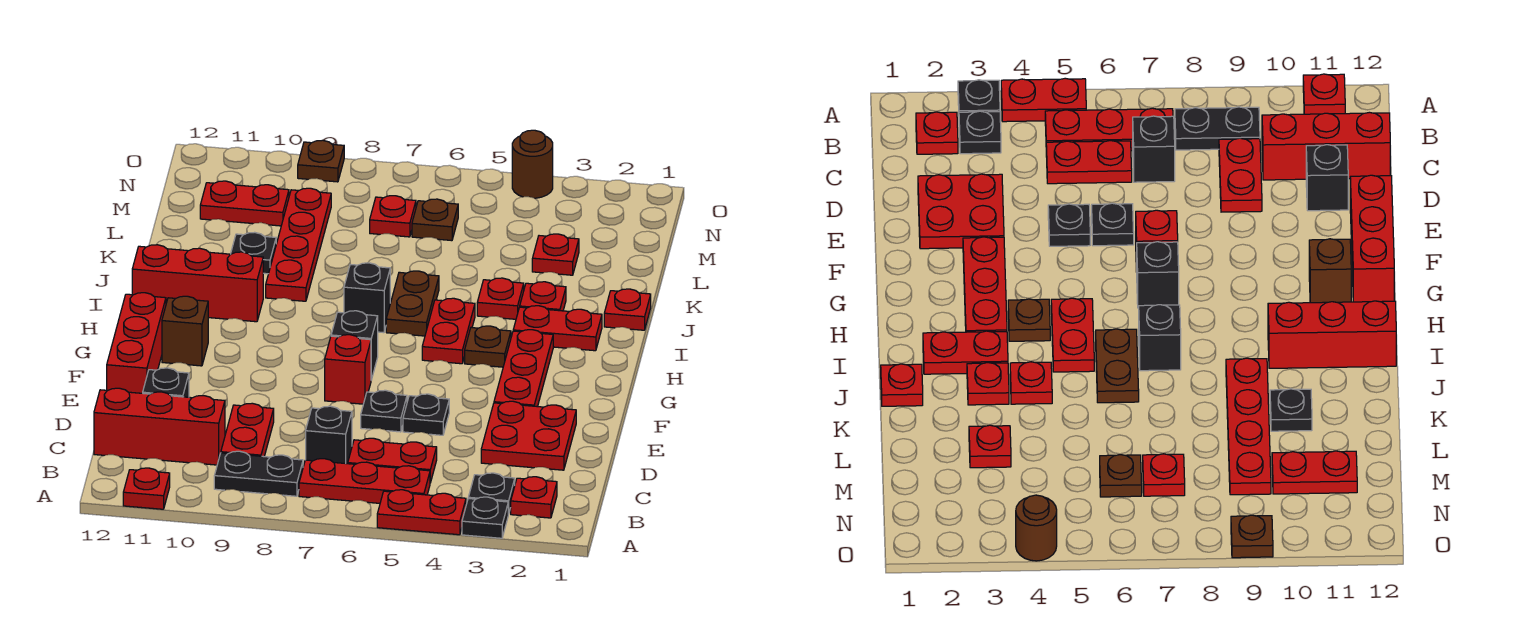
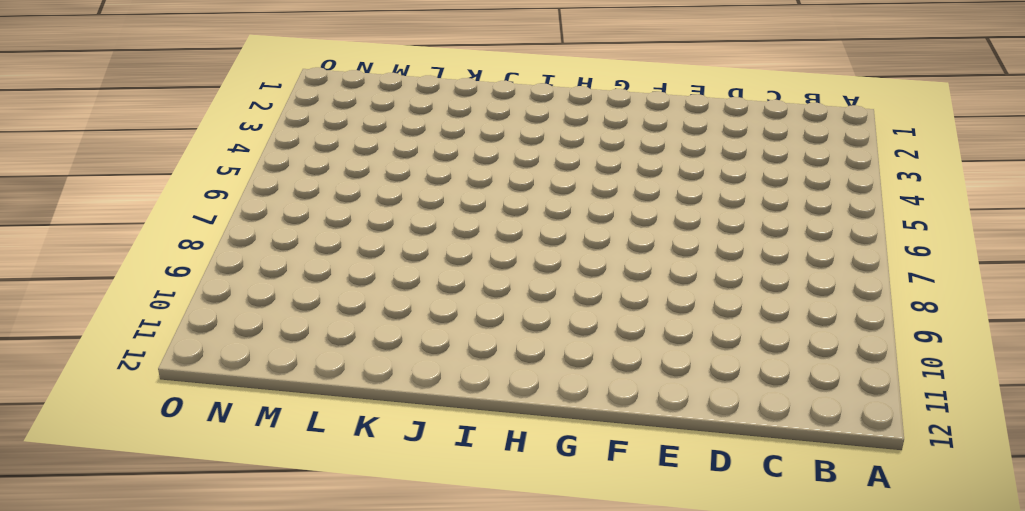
none -> black 1x1 plate [462,497,508,538]
none -> red 1x2 plate [377,490,466,535]
none -> red 1x1 plate [123,468,170,509]
none -> red 1x1 plate [511,477,557,518]

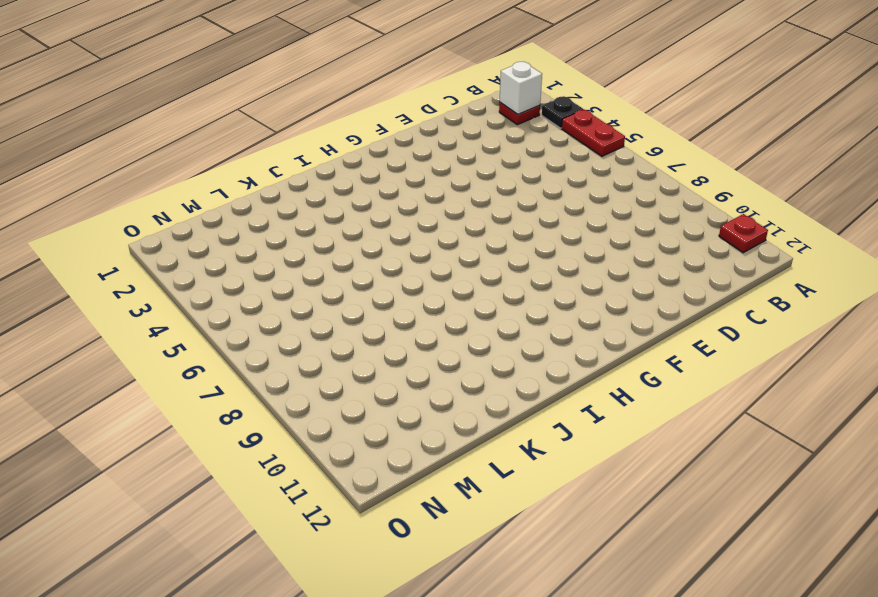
white 1x1 brick [500,62,542,114] -> none
none -> black 1x1 plate [468,473,515,514]
none -> red 1x3 plate [299,459,430,503]
none -> black 1x2 plate [214,451,303,496]
none -> red 1x2 plate [348,438,437,483]

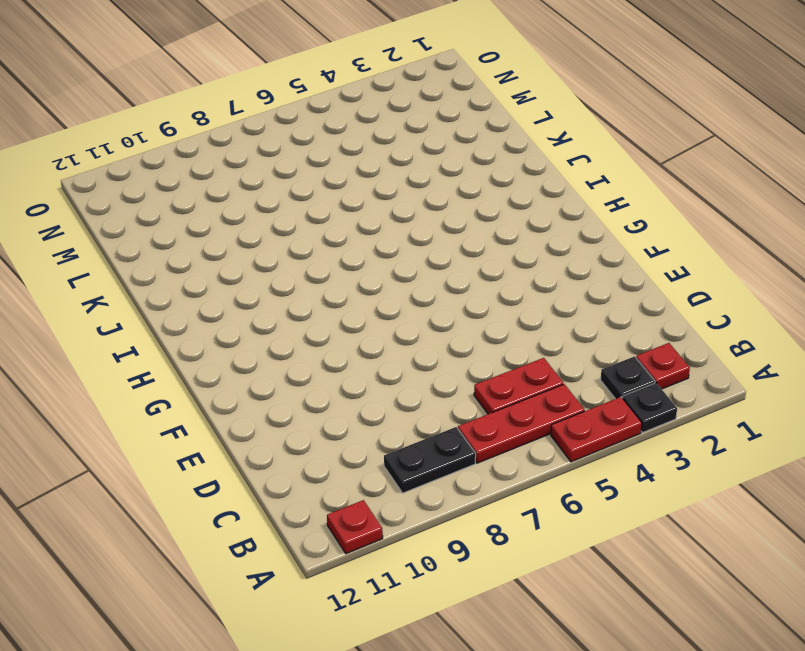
none -> black 1x1 brick [306,406,352,464]
none -> red 1x2 plate [221,403,274,457]
none -> red 1x3 brick [94,388,225,465]
none -> red 2x2 plate [481,401,576,470]

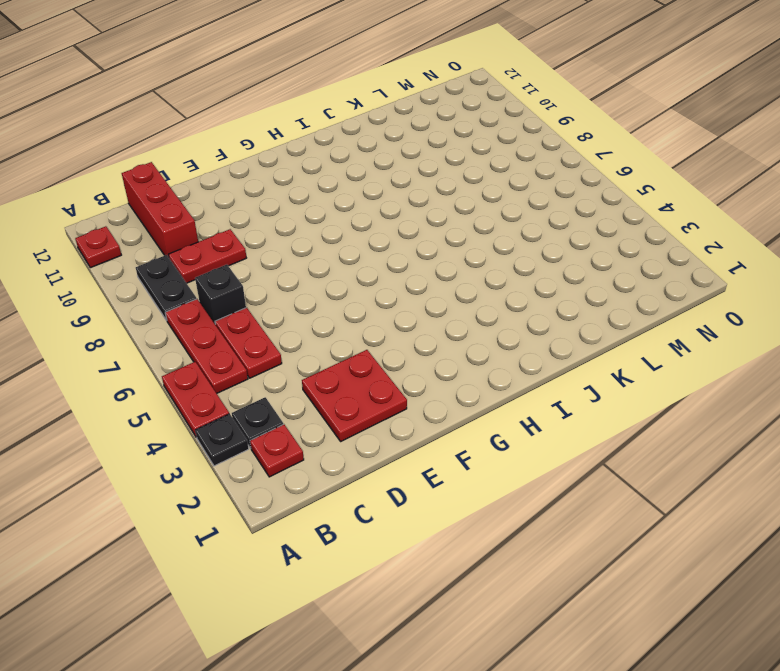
none -> black 1x1 brick [143,368,189,397]
none -> black 1x1 plate [403,394,449,435]
none -> black 1x1 plate [361,390,407,432]
none -> red 1x3 brick [107,293,166,393]

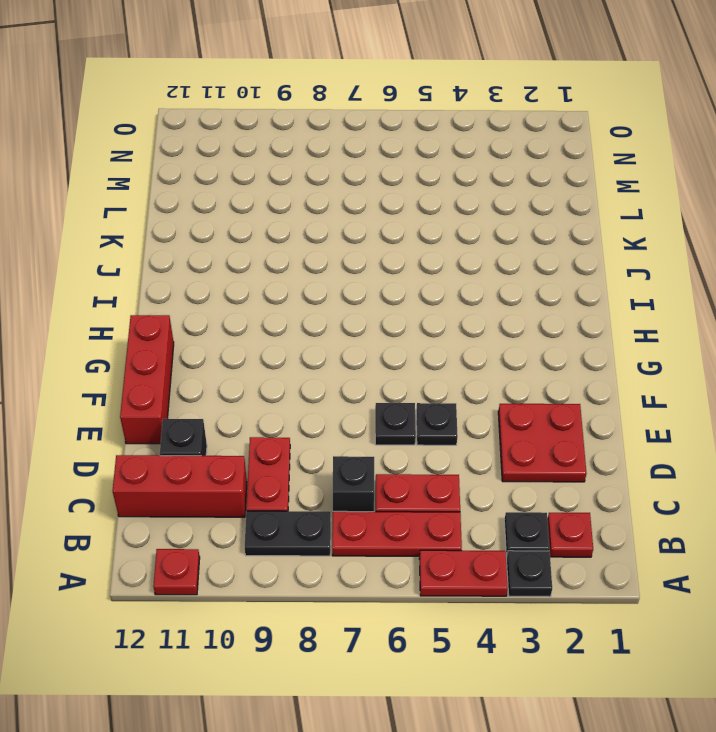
none -> red 1x3 plate [494,330,553,407]
none -> red 1x1 brick [325,335,371,404]
none -> black 1x1 brick [331,311,378,380]
none -> brown 1x1 brick [162,296,208,366]

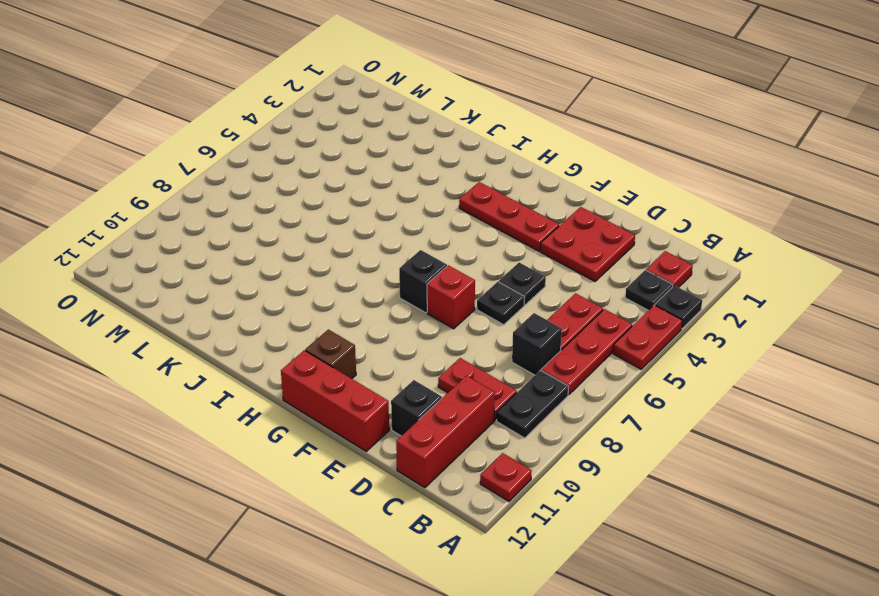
none -> brown 1x1 plate [465,326,511,367]
none -> red 1x2 plate [422,298,475,364]
none -> red 1x2 plate [513,306,602,351]
none -> brown 1x2 plate [386,271,439,336]

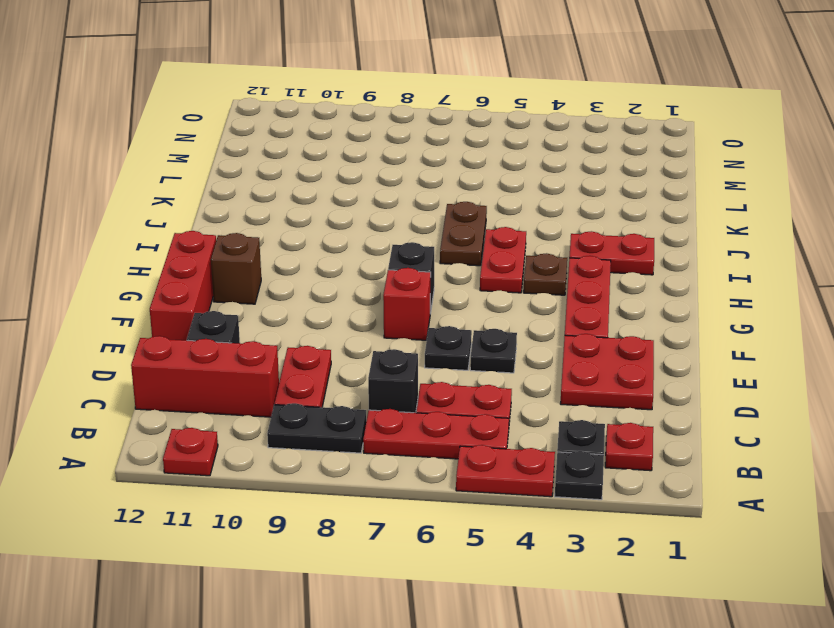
none -> black 1x1 brick [344,263,390,333]
none -> red 1x3 brick [132,245,263,322]
none -> red 1x1 plate [604,289,651,330]
none -> red 1x1 plate [520,282,566,311]

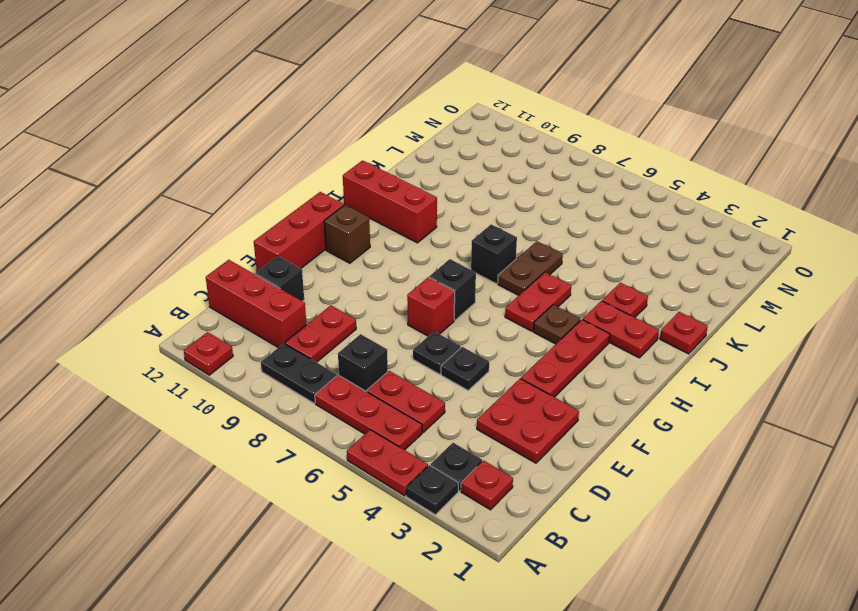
none -> red 1x1 plate [477,278,524,319]
none -> red 1x4 plate [266,188,331,301]
none -> black 1x1 plate [231,232,276,274]
none -> red 1x1 plate [532,234,579,275]

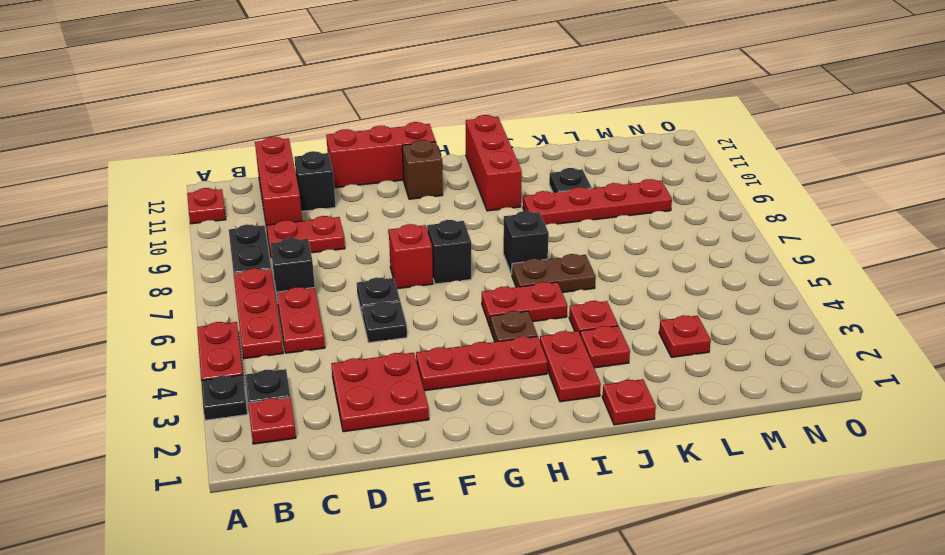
none -> brown 1x1 plate [412,199,458,241]
none -> red 1x1 plate [370,196,416,237]
none -> red 1x2 plate [200,181,289,226]
none -> brown 1x1 round brick [512,130,553,198]

